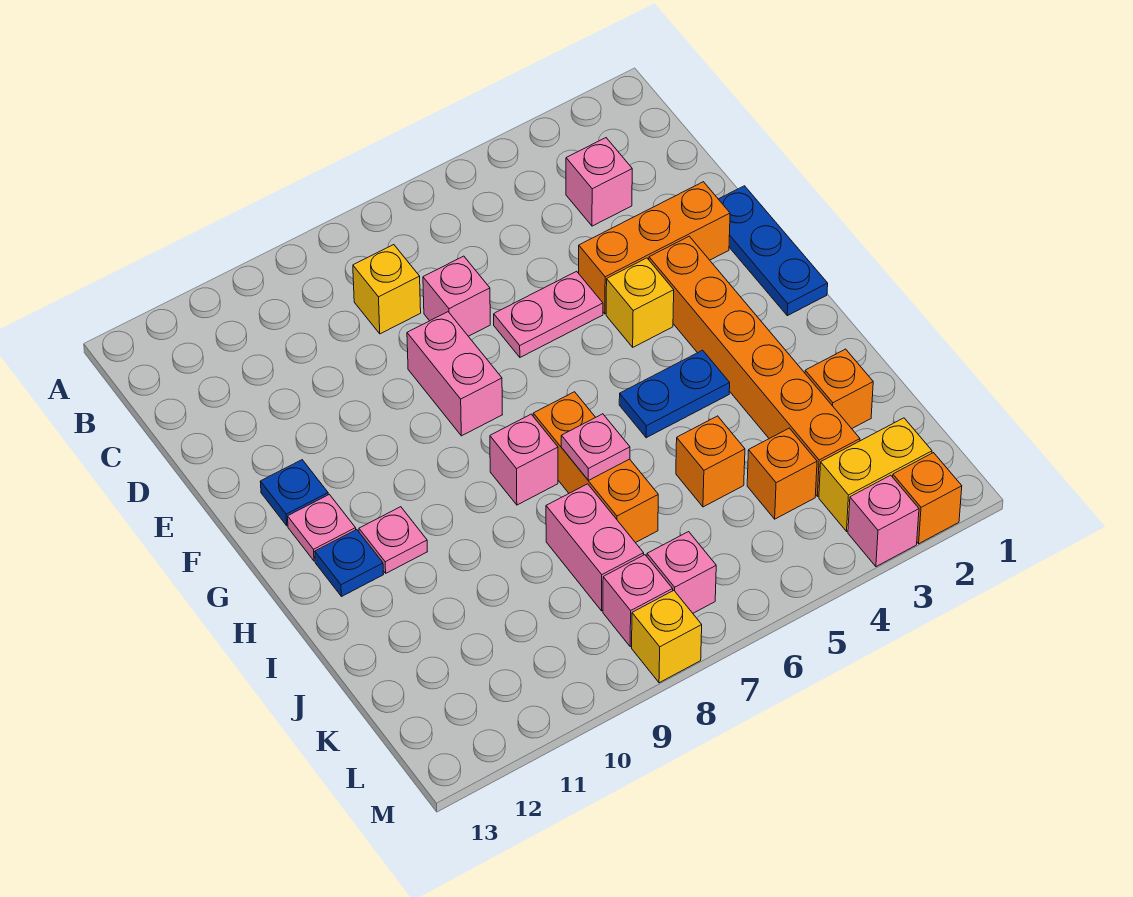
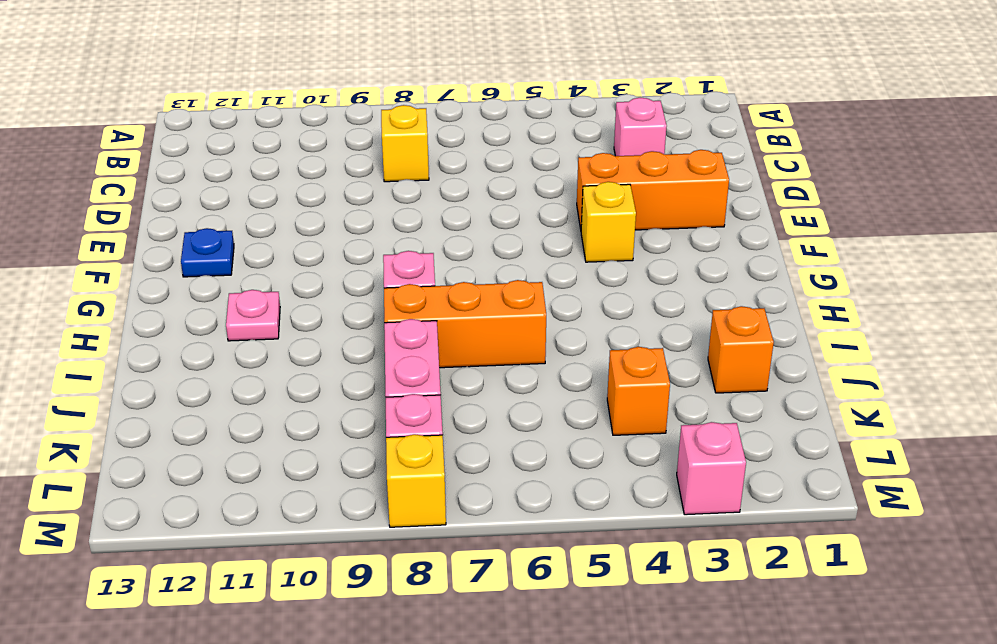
orange 1x3 brick [384,280,546,368] -> orange 1x3 brick turned to [533,392,658,543]
none -> pink 1x1 brick [423,256,490,336]
none -> blue 1x3 plate [719,186,828,316]
none -> pink 1x2 plate [494,271,603,357]

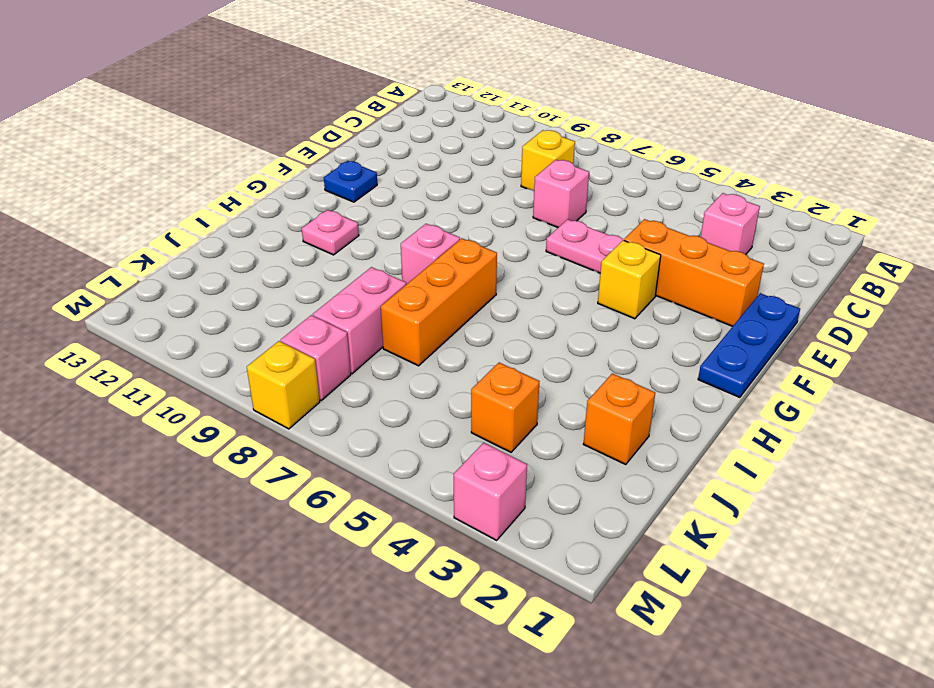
none -> pink 1x2 brick [407,312,502,436]
none -> orange 1x6 brick [649,236,860,497]
none -> pink 1x1 plate [288,494,356,561]

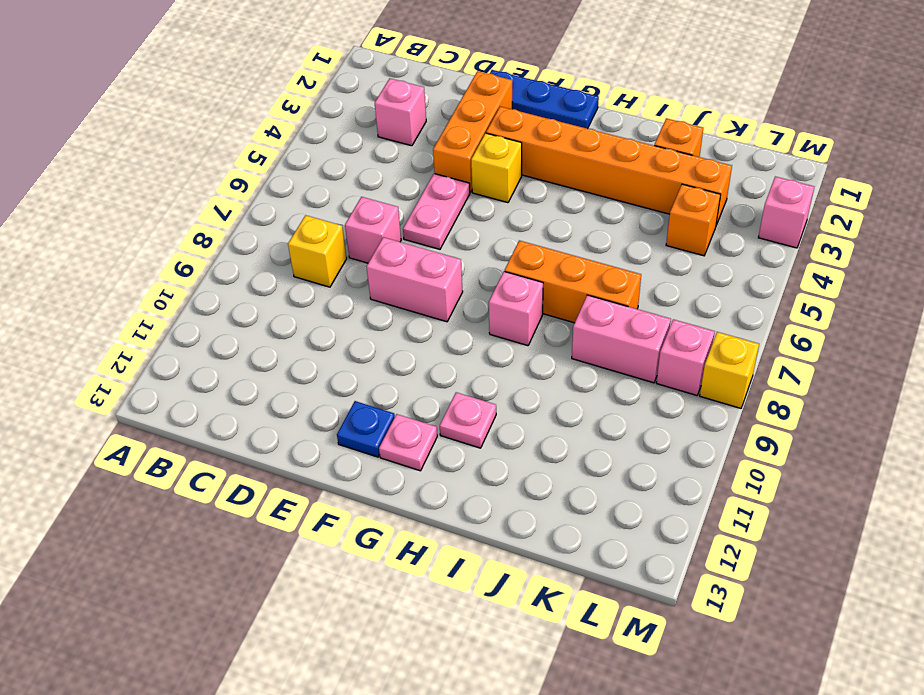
none -> blue 1x2 plate [619,350,730,438]
none -> blue 1x1 plate [315,530,384,597]
none -> orange 1x1 brick [676,416,745,507]

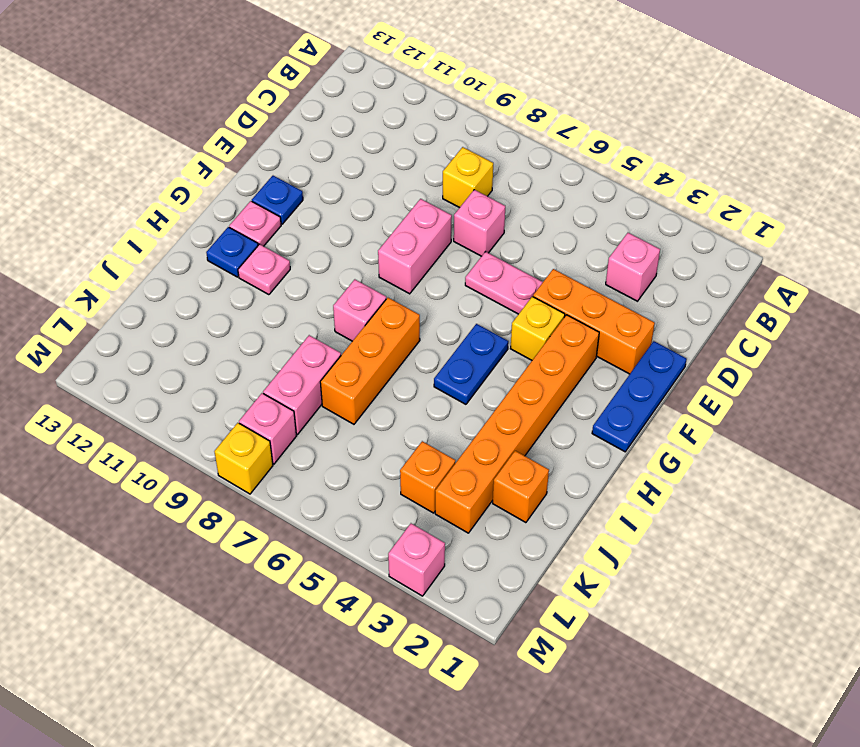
blue 1x2 plate [434,324,508,404] -> blue 1x2 plate turned to [619,350,730,438]
none -> orange 1x1 brick [676,416,745,507]
none -> yellow 1x2 brick [819,418,932,531]
none -> pink 1x1 brick [647,532,716,613]

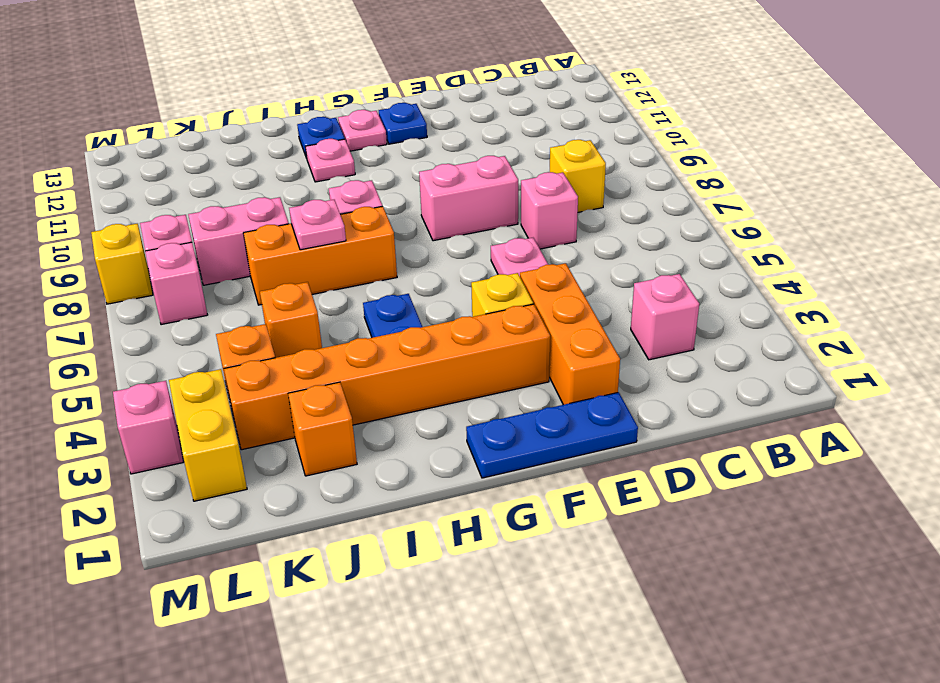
none -> orange 1x1 brick [893,453,962,544]

